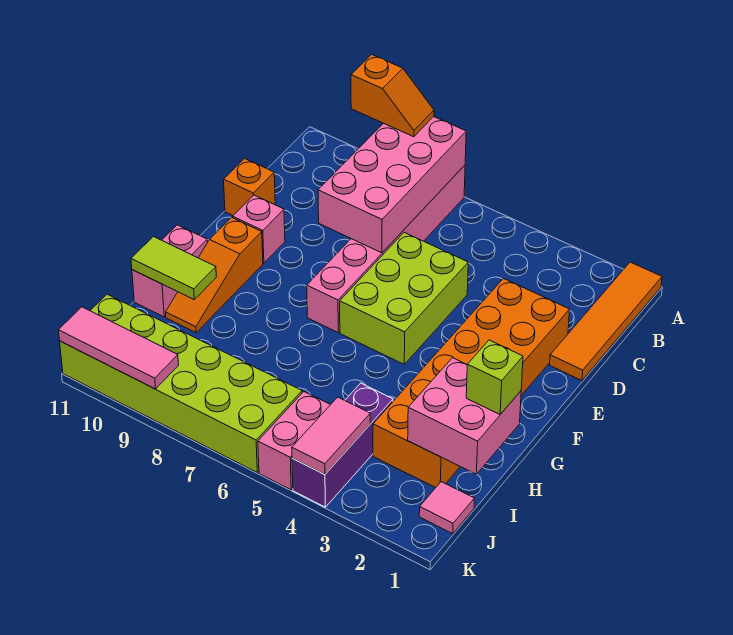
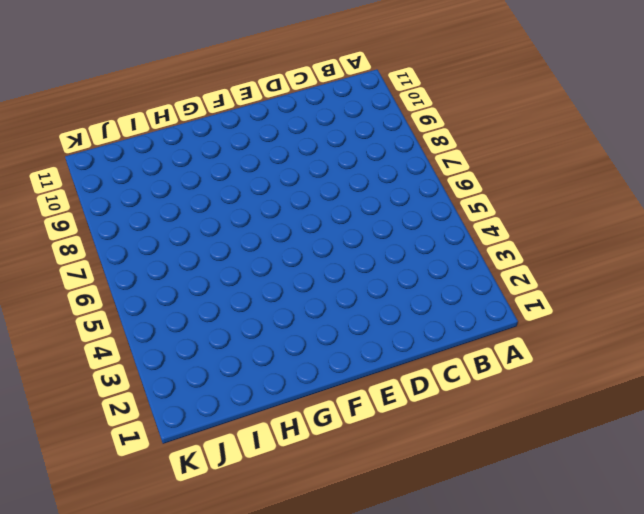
none -> orange 1x4 tile [550,262,662,381]
none -> pink 1x6 brick [307,165,465,332]
none -> orange 2x6 brick [373,279,570,488]

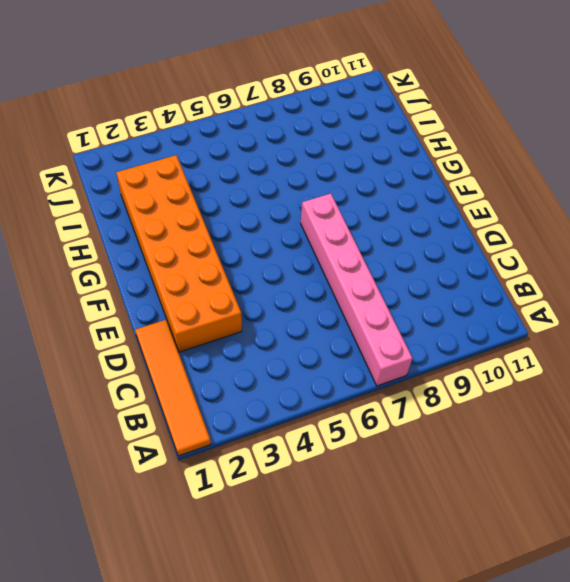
none -> lime 2x3 brick [340,233,468,364]
none -> orange 1x1 brick [224,159,275,216]
none -> pink 1x1 brick [233,195,285,263]

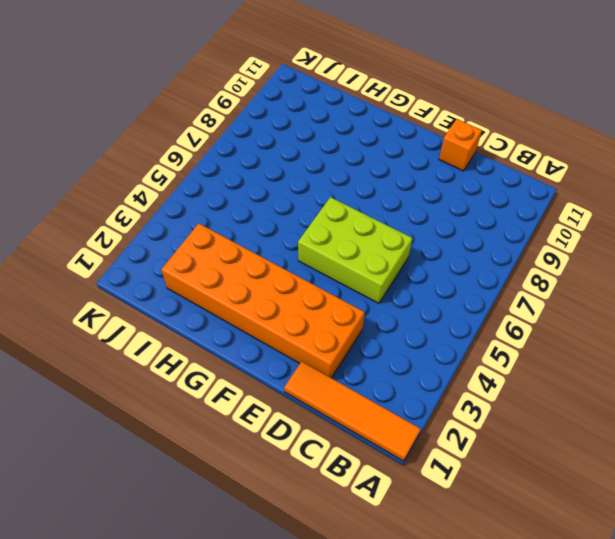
none -> pink 1x6 brick [307,165,465,332]
none -> pink 1x1 brick [233,195,285,263]
none -> orange 1x3 slope [166,217,263,333]

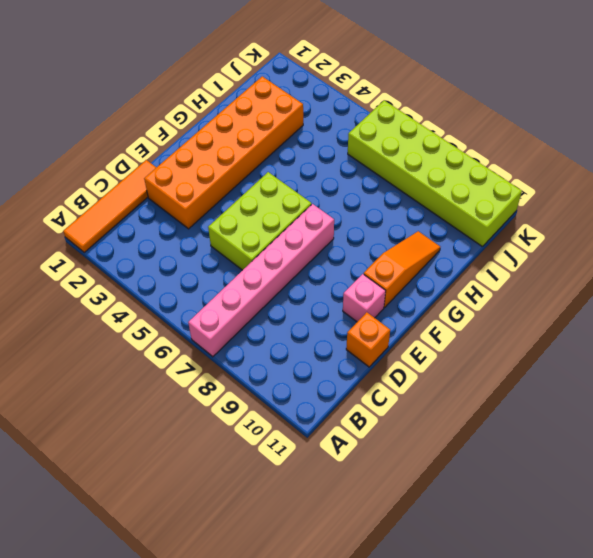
none -> pink 1x2 brick [132,225,208,317]
none -> purple 1x3 brick [292,383,393,507]
none -> pink 1x1 tile [419,482,474,534]

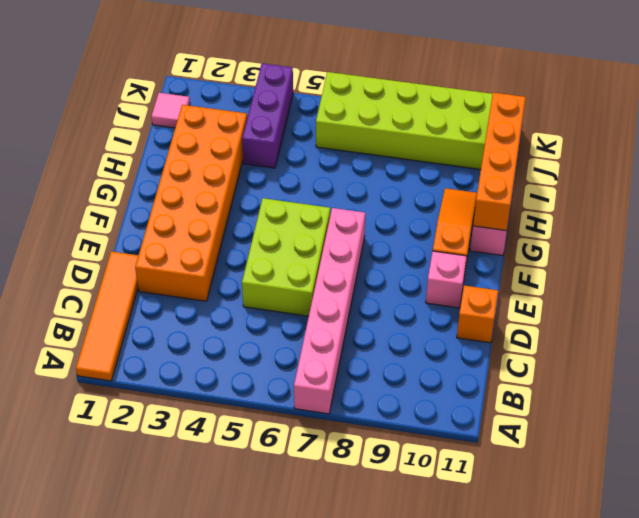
orange 1x4 brick [473,93,526,231] -> lime 1x2 tile [131,237,216,299]
none -> pink 1x2 brick [258,392,330,490]
none -> pink 2x4 brick [318,117,466,253]
none -> pink 2x2 brick [408,358,521,474]

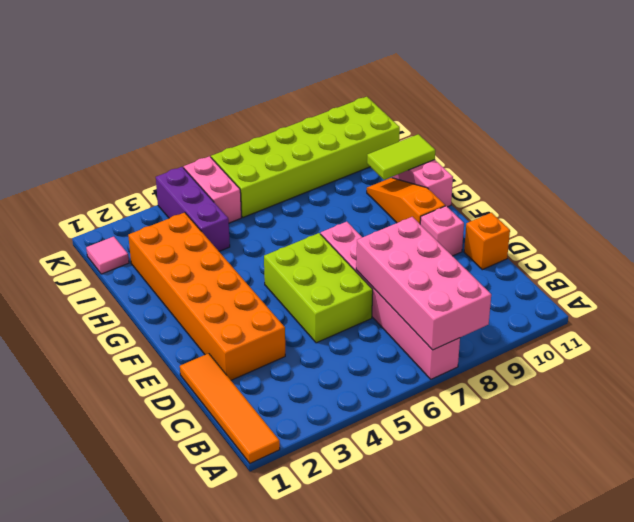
none -> pink 2x2 brick [408,358,521,474]
none -> pink 1x2 tile [292,397,370,475]
none -> pink 1x3 tile [59,307,179,389]

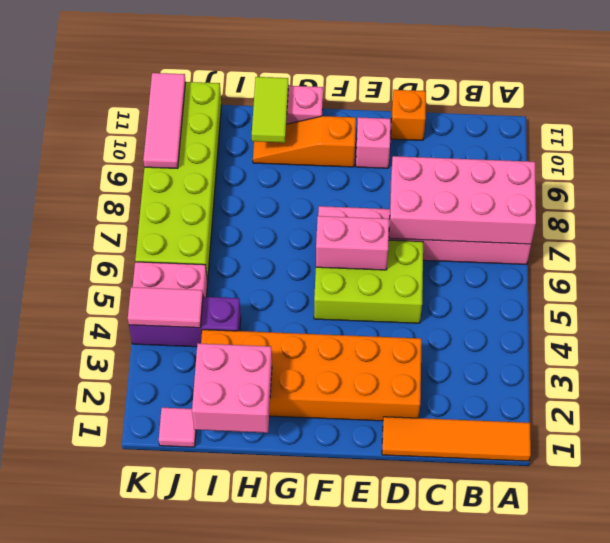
pink 1x2 brick [316,216,389,270] -> none
none -> orange 1x2 slope [351,55,434,137]
none -> lime 1x1 brick [466,340,523,414]

